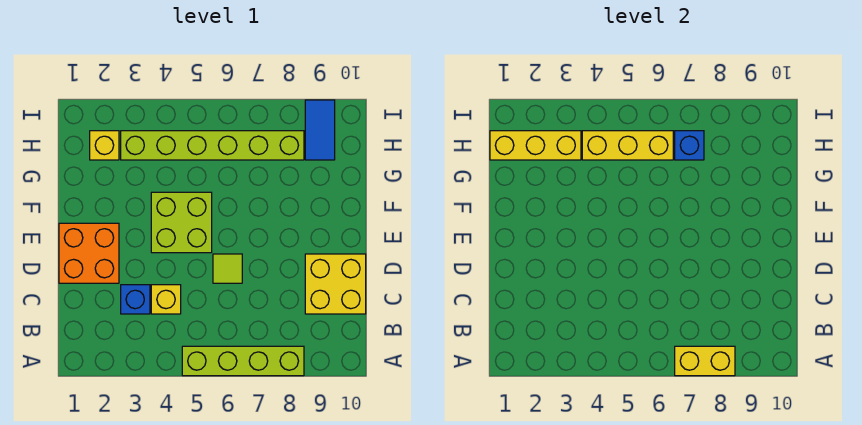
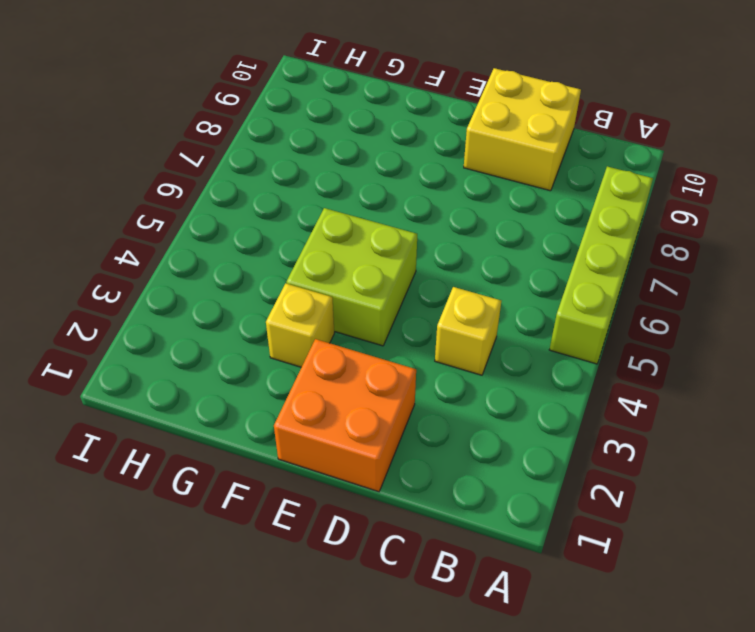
yellow 1x1 brick [266,283,334,367] -> yellow 1x1 brick moved to [90,131,119,160]
none -> blue 1x1 brick [121,285,150,314]
none -> lime 1x1 tile [213,254,242,283]
none -> lime 1x6 brick [121,131,304,160]

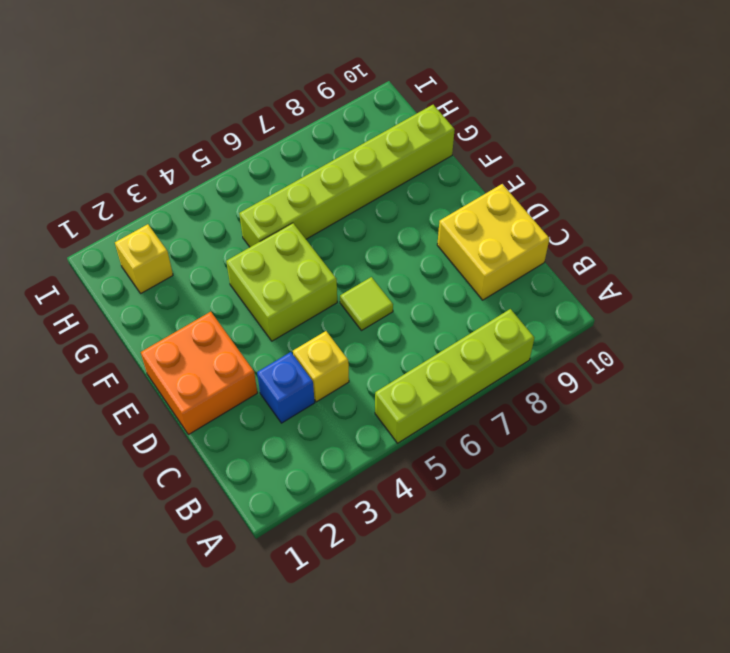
lime 1x6 brick [239,105,455,247] -> lime 1x6 brick moved to [121,131,304,160]
none -> blue 1x2 tile [305,100,335,160]
none -> yellow 1x2 brick [675,346,735,376]
none -> yellow 1x3 brick [490,131,581,160]

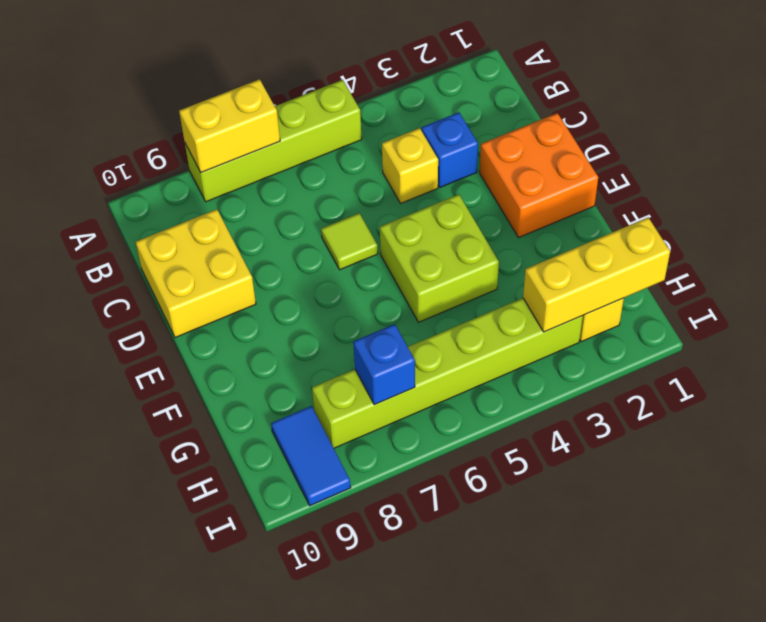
none -> yellow 1x3 brick [582,131,673,160]

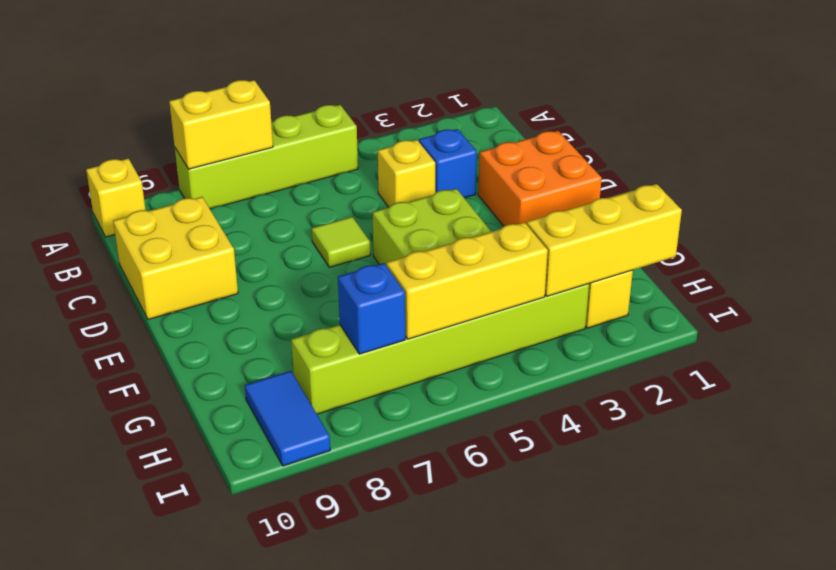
yellow 1x1 brick [86,158,146,237] -> none

